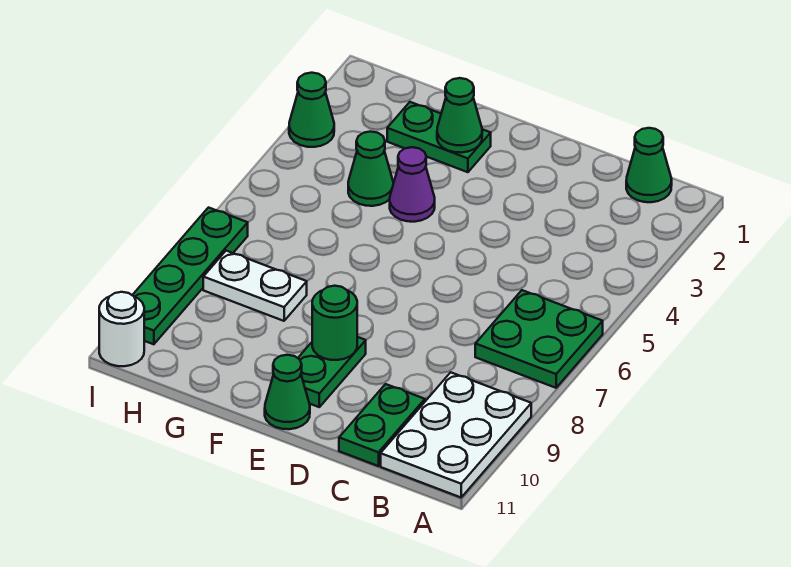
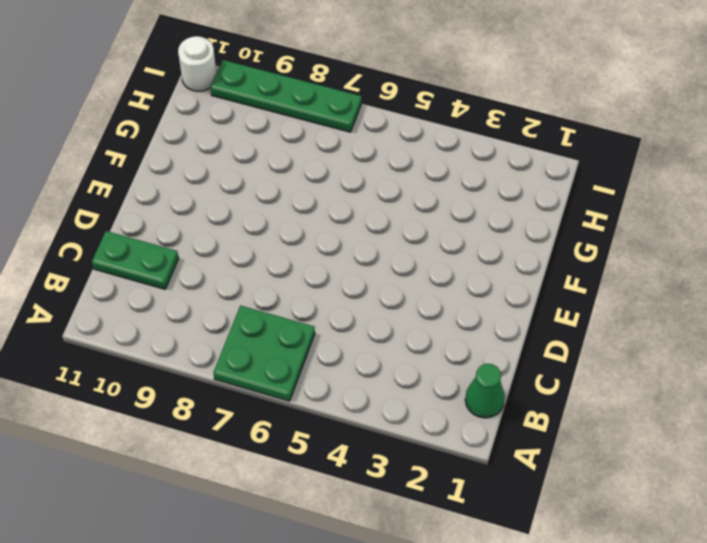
none -> white 2x3 plate [381,372,531,497]
none -> green 1x2 plate [298,337,366,407]
none -> green 1x1 cone [265,355,310,429]

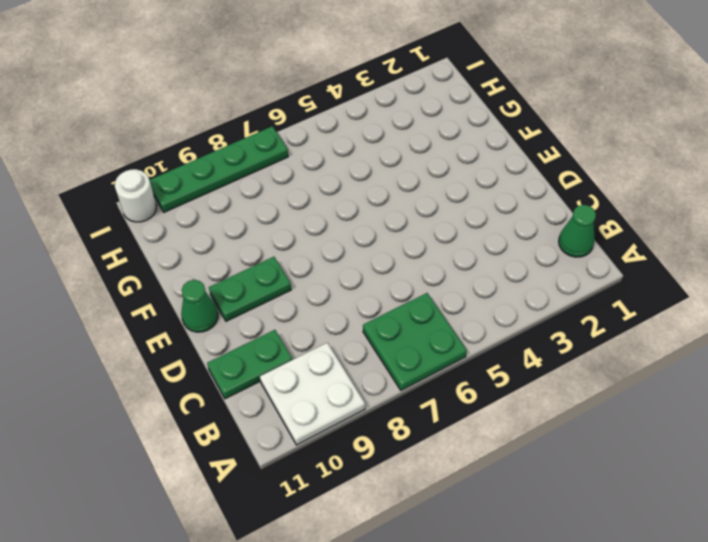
white 2x2 plate [260,343,365,445] -> white 2x3 plate [381,372,531,497]
none -> green 1x2 plate [387,102,491,172]
none -> purple 1x1 cone [390,147,435,222]
none -> green 1x1 cone [348,132,393,206]

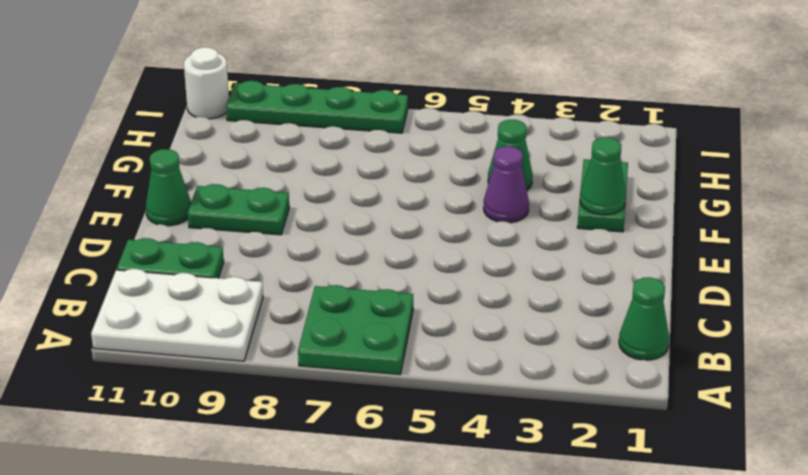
none -> white 1x2 plate [203,251,307,321]
none -> green 1x1 cone [289,73,334,147]
none -> green 1x1 round brick [312,286,357,360]

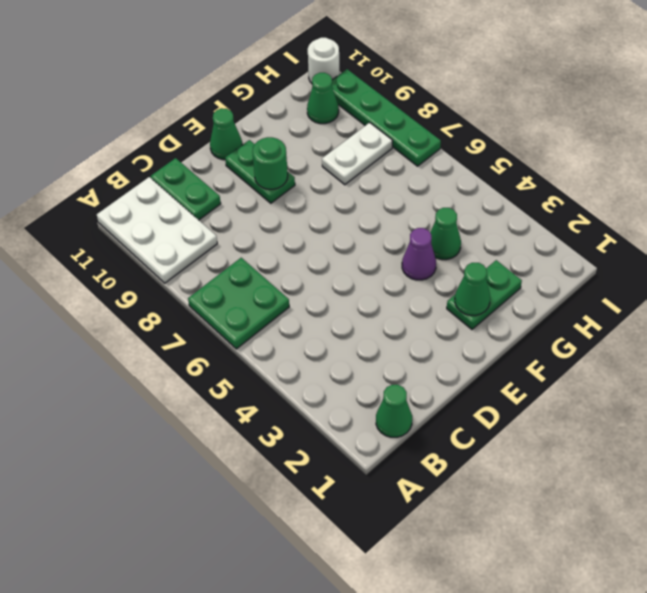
green 1x1 cone [307,73,339,124] -> green 1x1 cone moved to [289,73,334,147]

